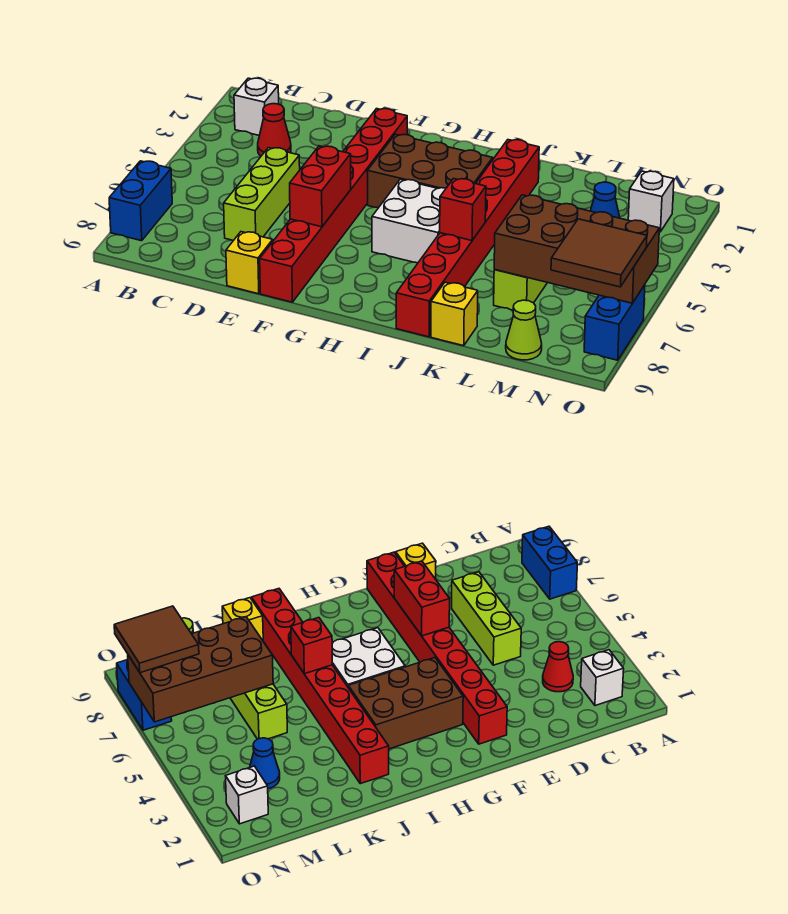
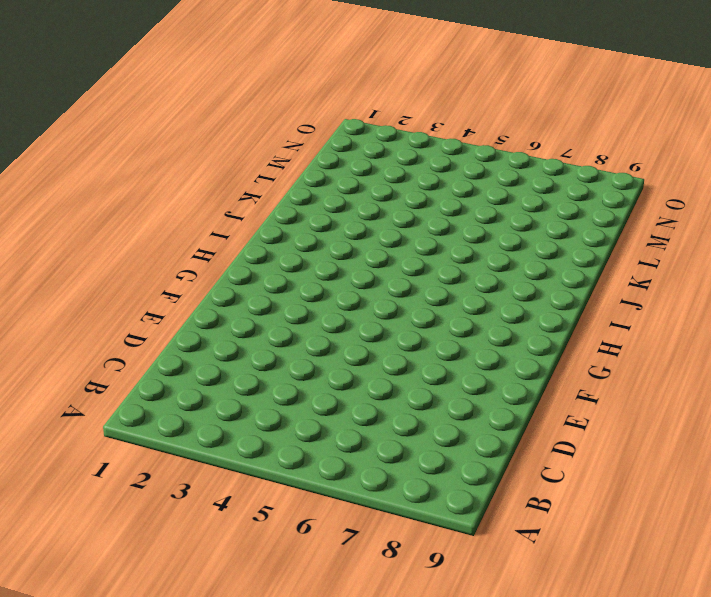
none -> blue 1x2 brick [109,161,172,241]
none -> white 1x1 brick [234,78,279,136]
none -> red 1x1 cone [258,104,291,156]

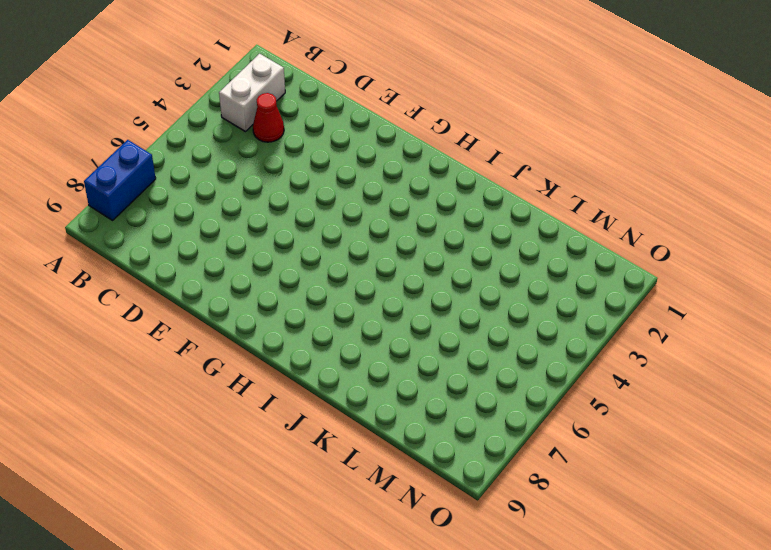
white 1x2 brick [219,54,285,132] -> white 1x1 brick [234,78,279,136]
none -> lime 1x3 brick [224,148,300,240]
none -> yellow 1x1 brick [226,232,273,294]
none -> red 1x8 brick [260,109,407,302]

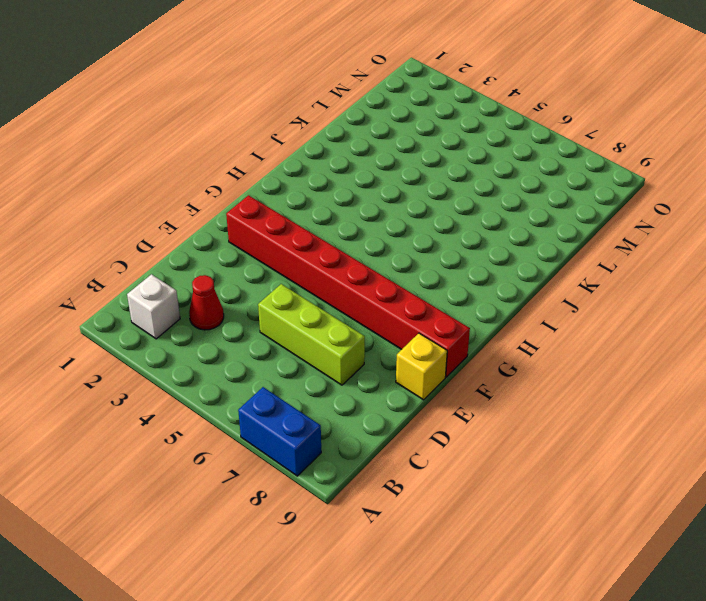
none -> brown 2x3 brick [367,134,493,208]
none -> white 2x2 brick [372,179,446,263]
none -> red 1x8 brick [396,140,539,337]

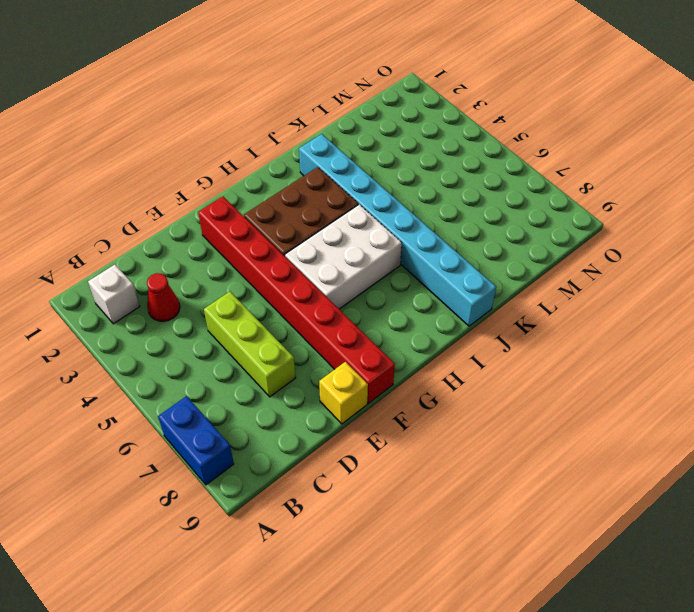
white 2x3 brick [285,204,402,309] -> white 2x2 brick [372,179,446,263]
cyan 1x8 brick [299,134,496,326] -> red 1x8 brick [396,140,539,337]
none -> yellow 1x1 brick [431,282,478,346]
none -> lime 1x3 brick [494,269,547,310]
none -> blue 1x1 cone [590,182,620,218]

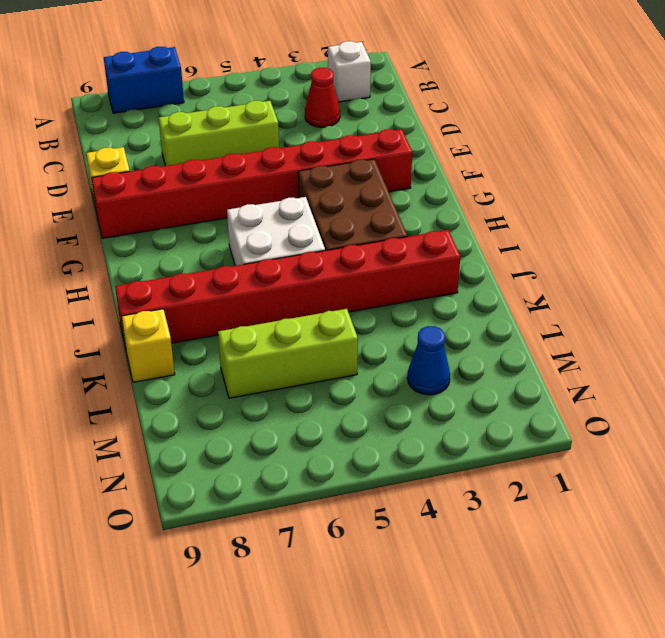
none -> lime 1x1 cone [506,300,542,360]
none -> white 1x1 brick [628,171,674,232]
none -> blue 1x2 brick [584,285,645,360]

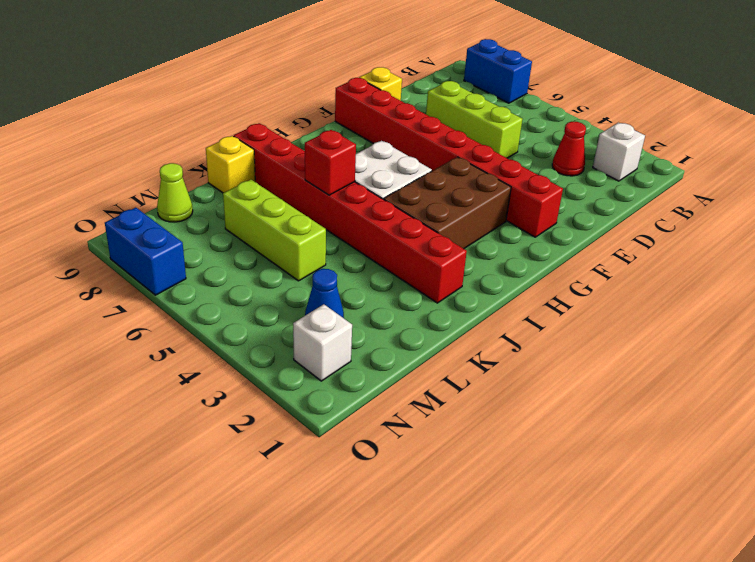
none -> red 1x2 brick [290,146,351,227]
none -> brown 2x4 brick [494,195,659,303]
none -> brown 2x2 tile [551,219,647,287]

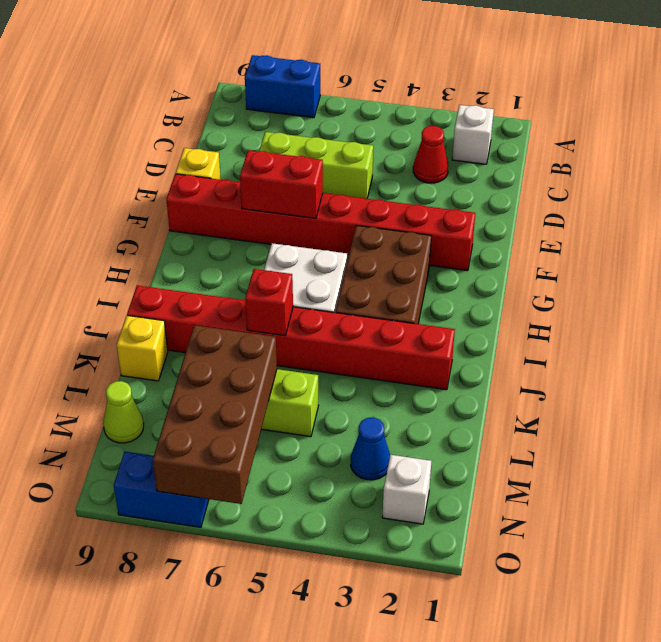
none -> brown 2x2 tile [551,219,647,287]

